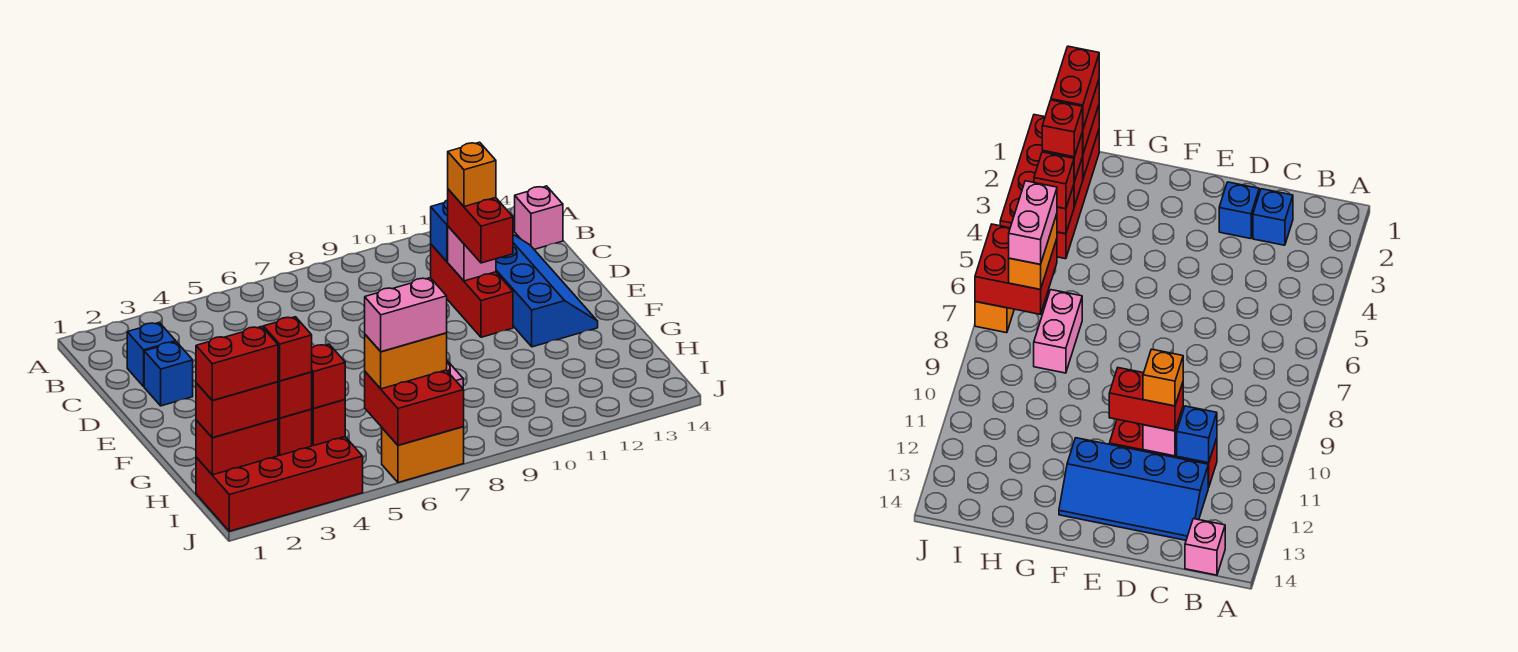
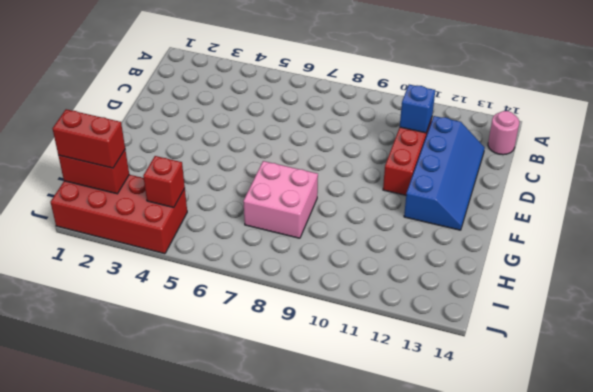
pink 1x1 round brick [488,111,519,155] -> pink 1x1 brick [515,186,563,249]
pink 2x2 brick [243,161,318,238] -> pink 1x2 brick [1034,290,1082,373]
none -> blue 1x1 brick [127,322,176,386]
none -> blue 1x1 brick [144,342,193,406]
none -> orange 1x2 brick [382,427,464,482]

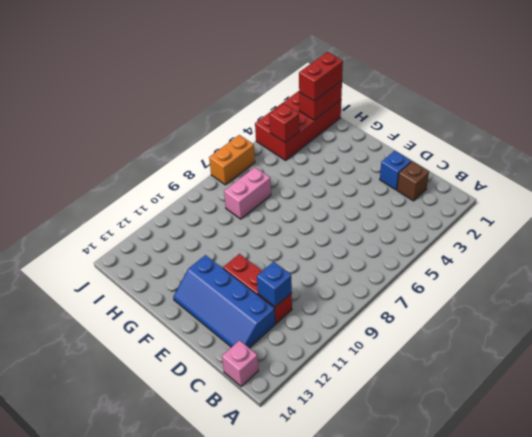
brown 1x1 brick [397,161,429,201] -> blue 1x1 brick [127,322,176,386]
none -> pink 1x1 brick [448,226,496,281]
none -> red 1x1 brick [278,409,312,455]
none -> red 2x2 brick [365,370,464,445]

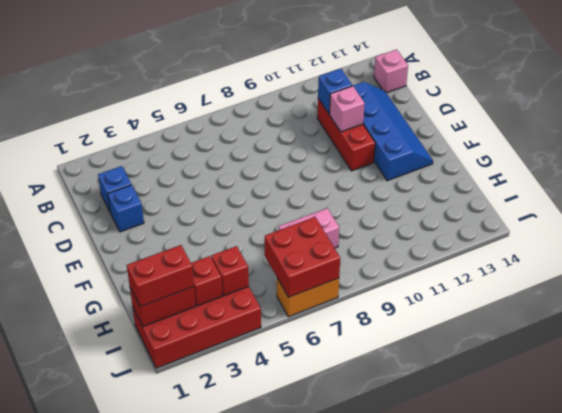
none -> red 1x2 brick [448,189,513,263]
none -> red 1x1 brick [278,372,312,418]
none -> red 1x1 brick [312,344,345,408]

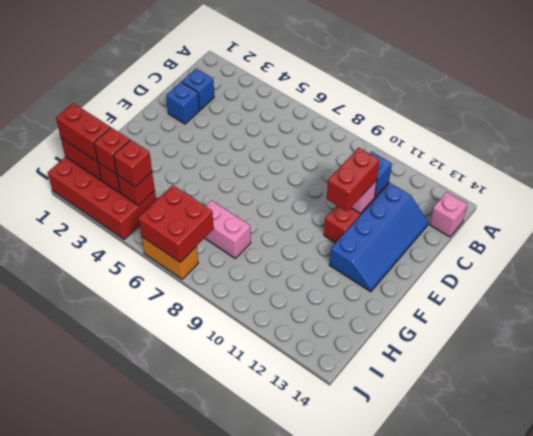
none -> orange 1x2 brick [365,333,447,389]
none -> orange 1x1 brick [448,142,496,207]
none -> red 1x2 brick [196,326,278,400]

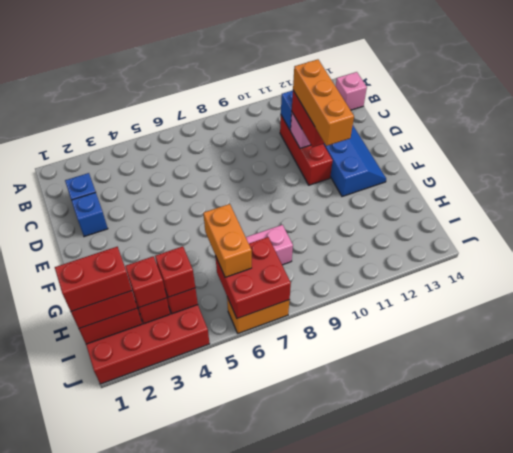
orange 1x3 brick [293,59,354,146] -> orange 1x1 brick [448,142,496,207]
orange 1x2 brick [203,204,252,277] -> orange 1x2 brick turned to [365,333,447,389]
none -> red 1x1 brick [263,317,312,381]
none -> pink 1x2 brick [365,278,447,352]

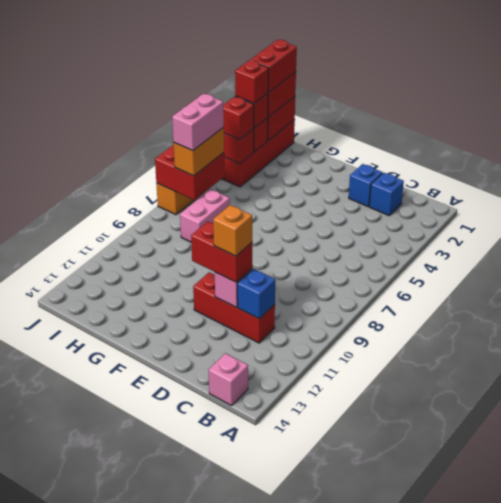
none -> blue 2x4 slope [496,235,598,347]

